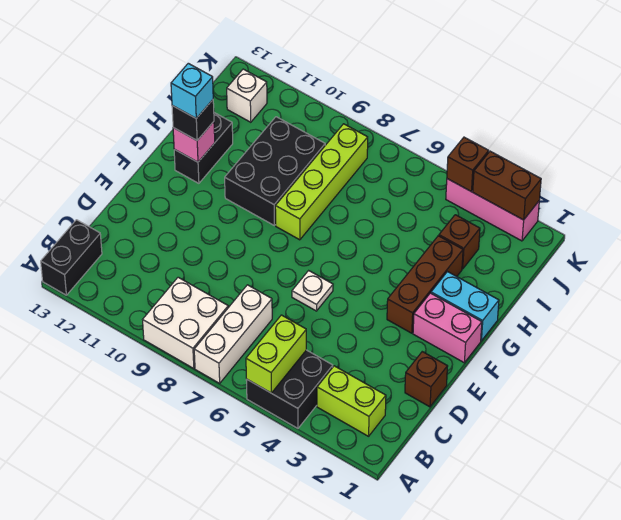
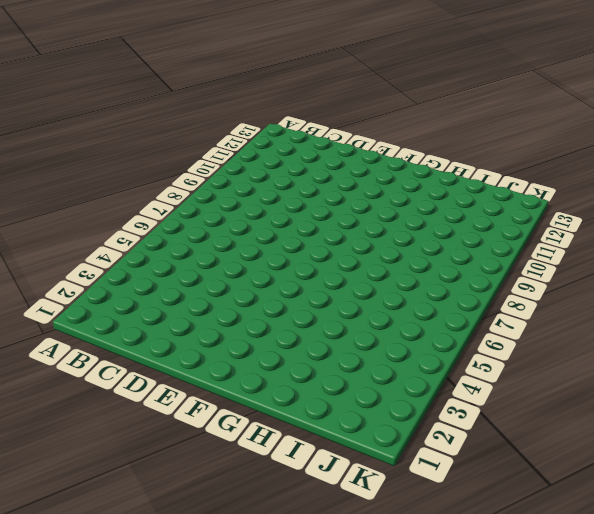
none -> black 2x2 brick [246,350,333,428]
none -> white 1x3 brick [194,285,272,383]
none -> white 2x2 brick [143,277,228,369]

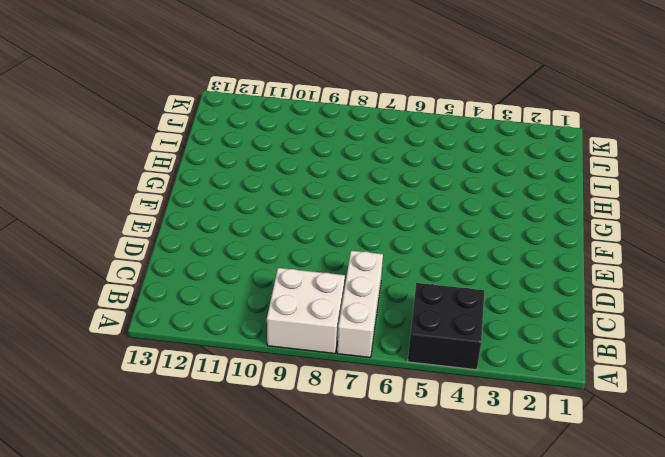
none -> black 1x2 brick [41,220,102,295]
none -> lime 1x2 brick [317,366,386,436]
none -> brown 1x1 brick [405,352,448,407]

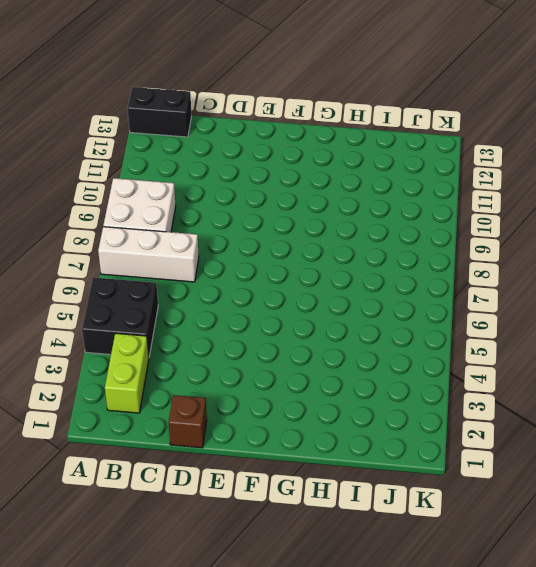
none -> white 1x1 plate [292,271,333,311]
none -> pink 1x2 brick [413,293,482,363]
none -> brown 1x3 brick [387,236,463,333]

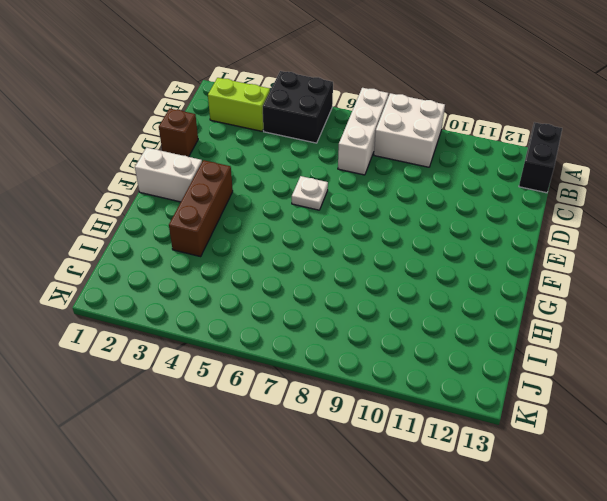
white 1x2 brick [135,147,202,202] -> pink 1x2 brick [413,293,482,363]
none -> cyan 1x2 brick [431,272,499,341]
none -> lime 1x4 brick [275,124,368,240]
none -> black 2x3 brick [225,117,325,225]

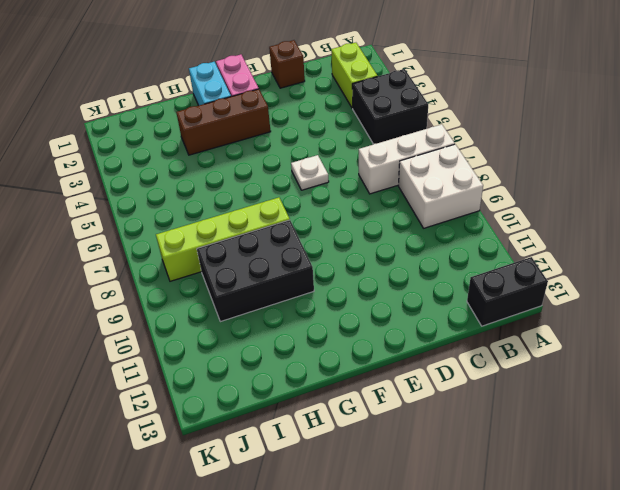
none -> black 1x2 brick [174,113,233,183]
none -> brown 1x1 brick [439,215,480,269]
none -> white 1x1 brick [227,69,267,122]

